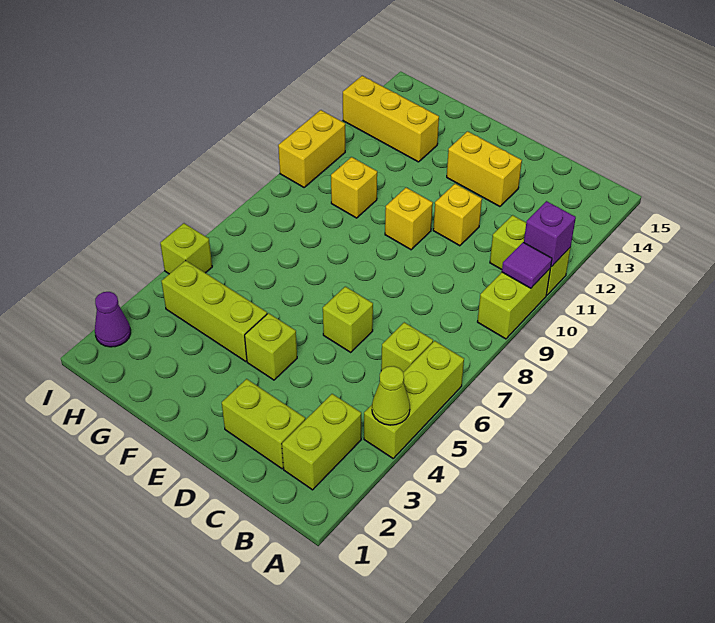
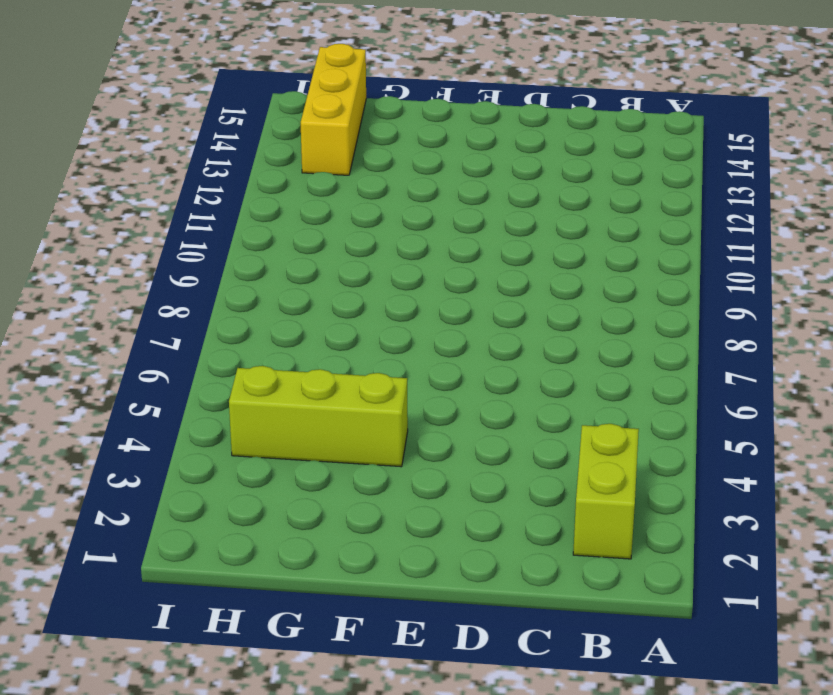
yellow 1x3 brick [301,44,366,175] -> yellow 1x3 brick turned to [343,76,439,162]
none -> lime 1x3 brick [364,341,464,458]
none -> lime 1x2 brick [478,269,550,339]
none -> lime 1x2 brick [490,215,571,295]

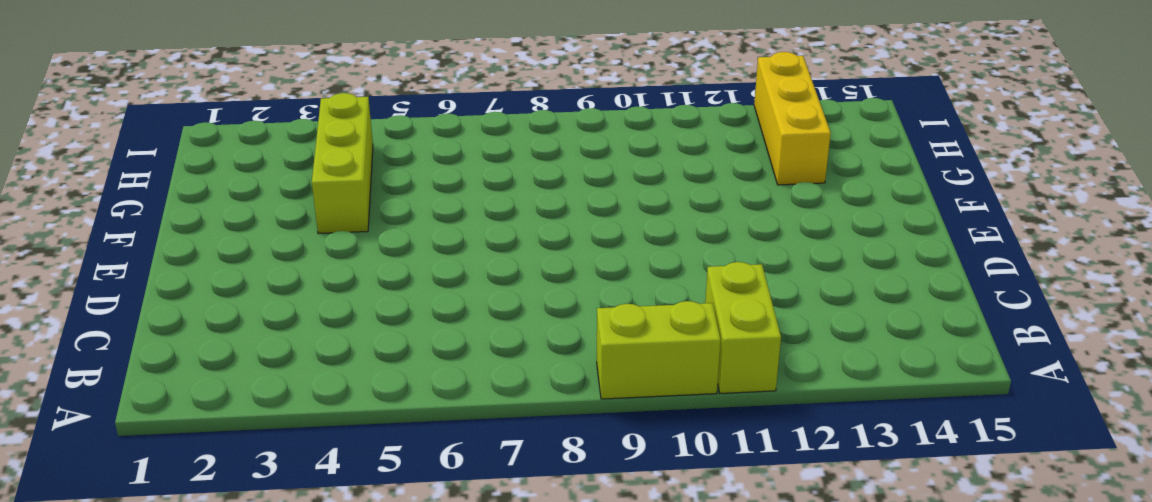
none -> lime 1x3 brick [364,341,464,458]
none -> lime 1x2 brick [282,394,361,490]
none -> lime 1x1 brick [381,322,433,372]

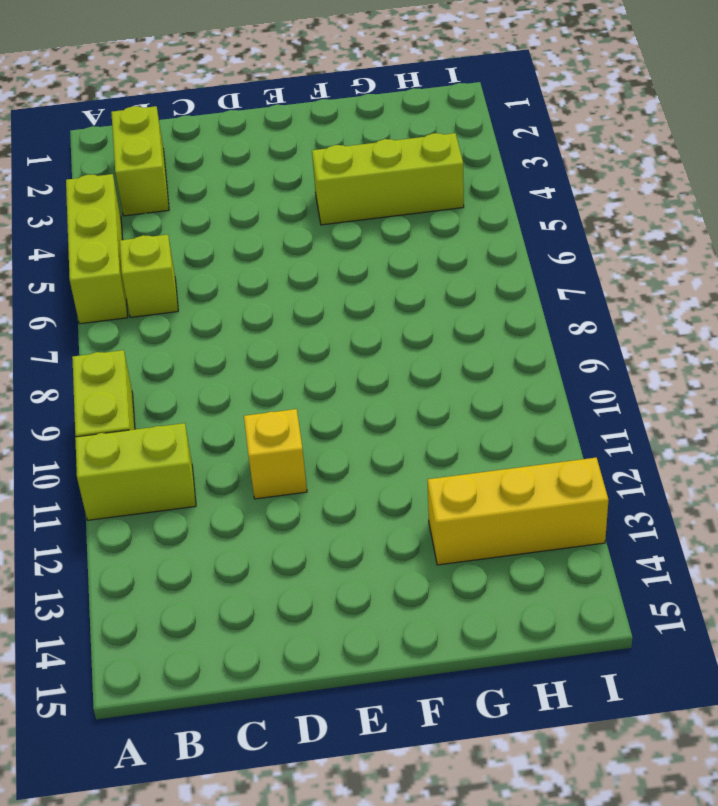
none -> lime 1x2 brick [222,379,305,469]
none -> lime 1x1 brick [323,286,373,352]
none -> yellow 1x2 brick [447,131,522,207]

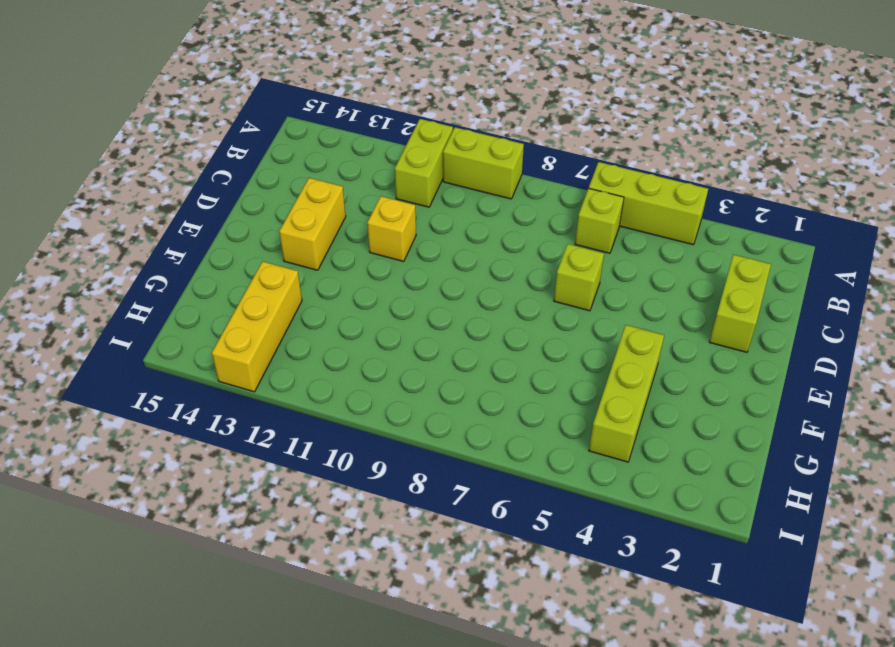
none -> lime 1x2 brick [282,394,361,490]
none -> lime 1x1 brick [245,313,297,380]
none -> yellow 1x1 brick [385,187,433,250]

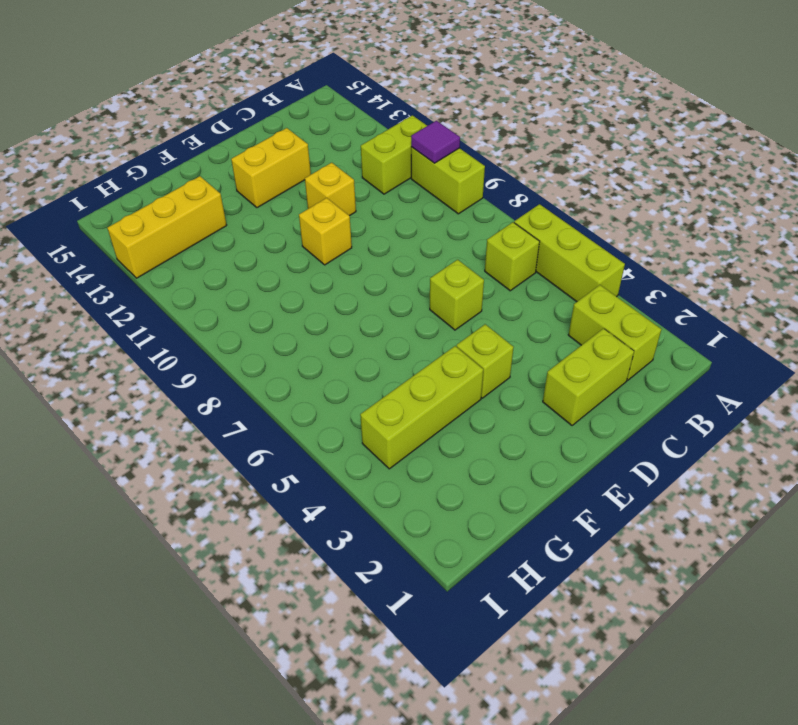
none -> yellow 1x1 brick [331,157,377,218]
none -> purple 1x1 cone [95,292,131,347]
none -> lime 1x1 brick [160,223,212,274]

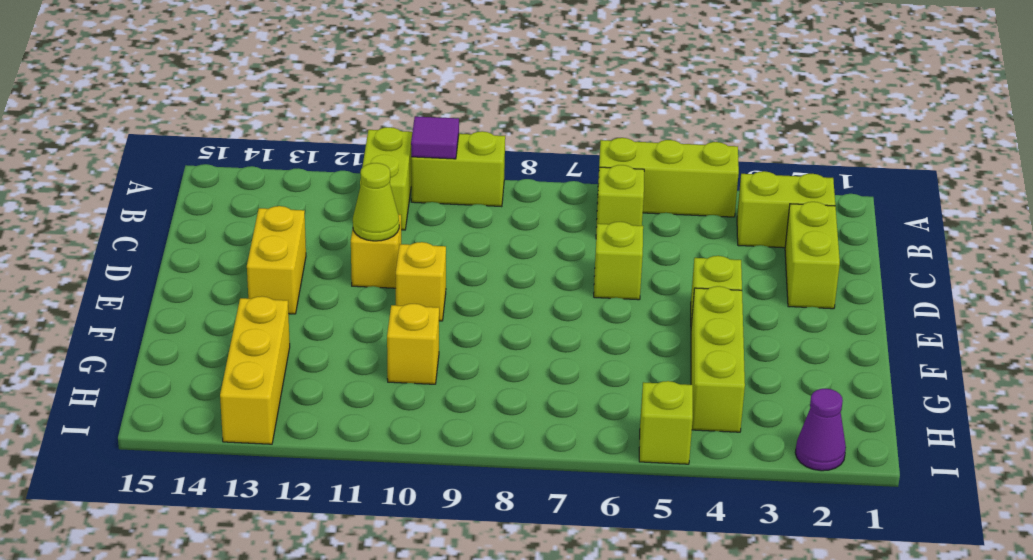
lime 1x1 cone [353,163,399,241] -> lime 1x1 cone moved to [372,366,410,425]
none -> yellow 1x2 brick [278,110,345,187]
none -> purple 1x1 brick [524,201,576,267]

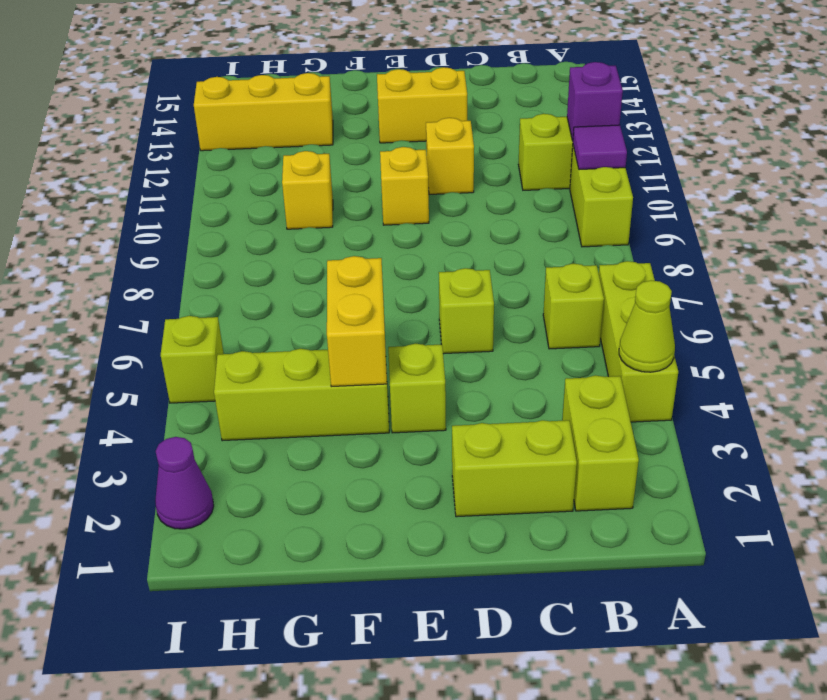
yellow 1x2 brick [327,256,387,387] -> yellow 1x2 brick moved to [278,110,345,187]

